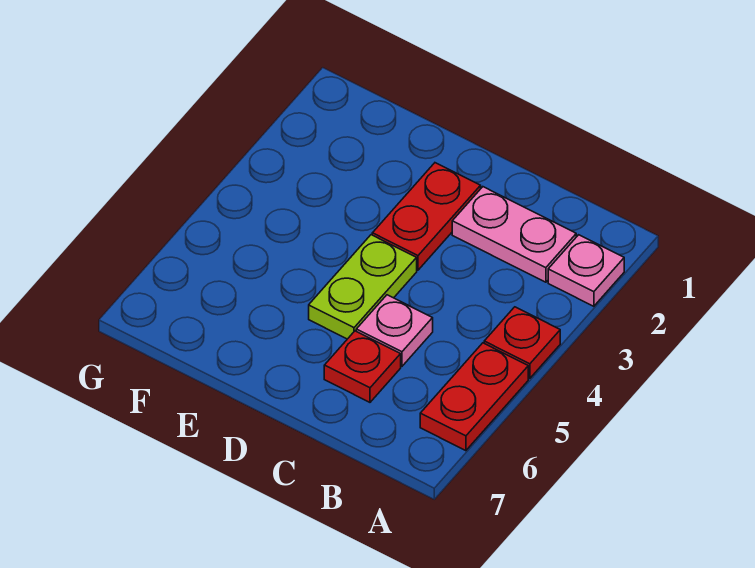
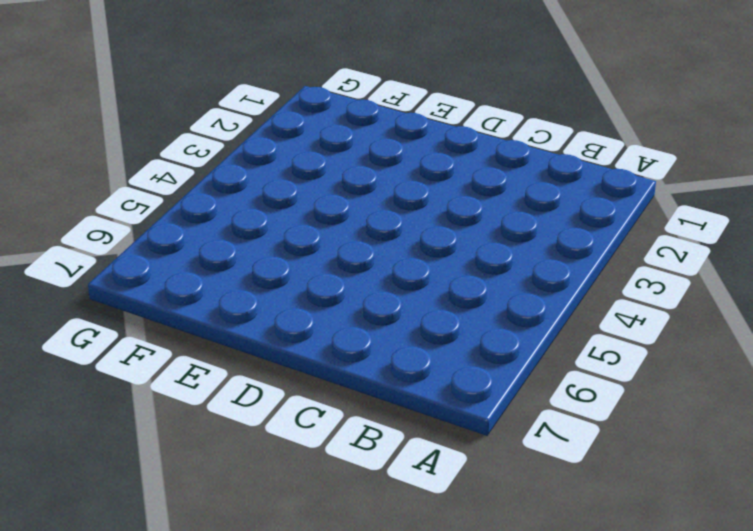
none -> pink 1x1 plate [548,235,624,306]
none -> red 1x1 plate [484,307,560,378]

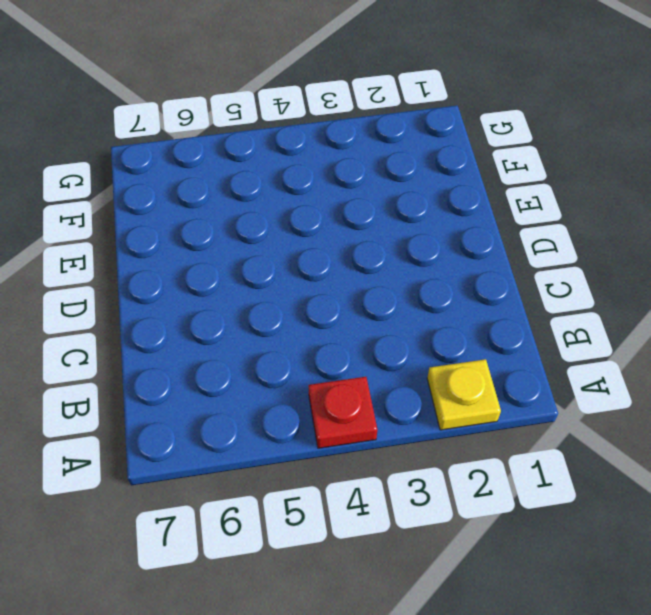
yellow 1x1 plate [427,359,501,430] -> pink 1x1 plate [548,235,624,306]
none -> red 1x2 plate [420,343,528,451]
none -> pink 1x2 plate [452,187,576,282]

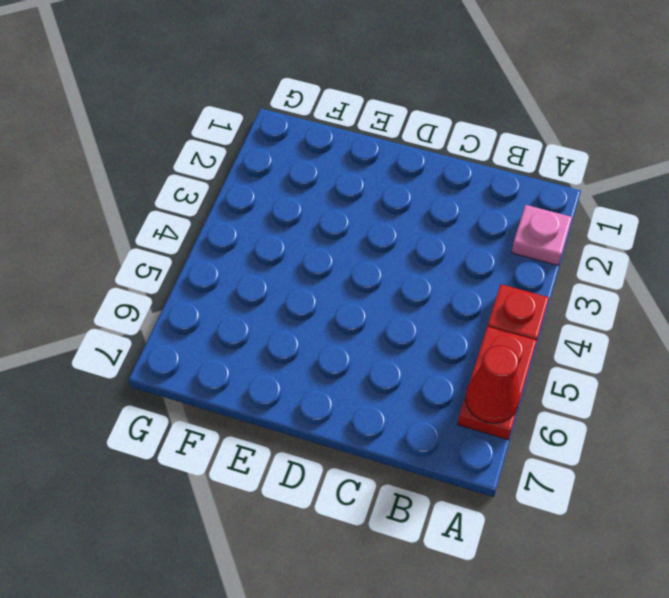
red 1x1 cone [466,346,520,423] -> none
none -> pink 1x2 plate [452,187,576,282]
none -> pink 1x1 plate [356,295,433,366]

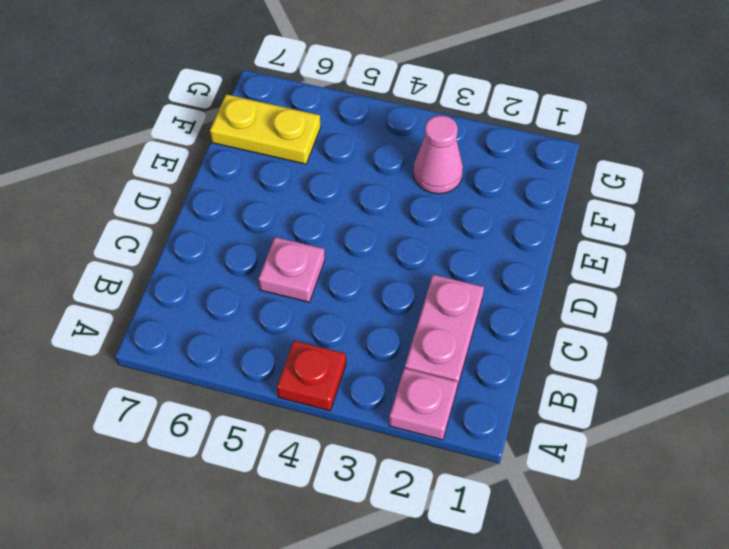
pink 1x1 cone [413,116,463,194] -> none
yellow 1x2 plate [210,94,321,164] -> none
none -> red 1x2 plate [420,343,528,451]
none -> red 1x1 plate [324,331,401,402]

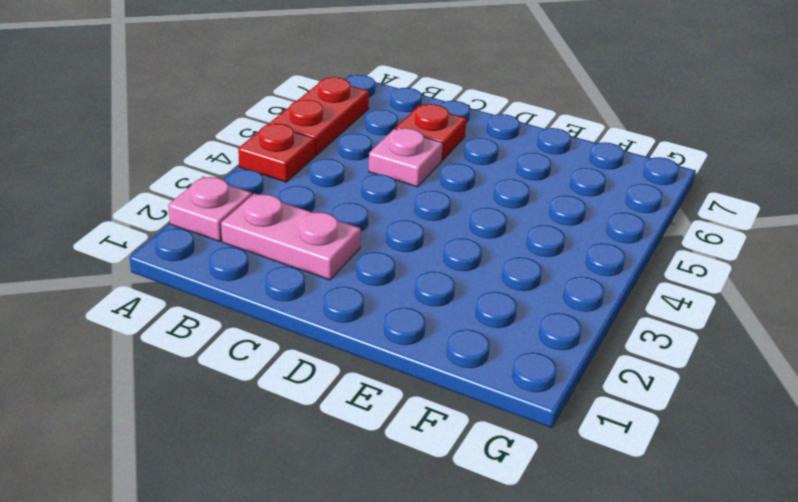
none -> red 1x2 plate [372,163,481,270]
none -> lime 1x2 plate [309,235,417,339]

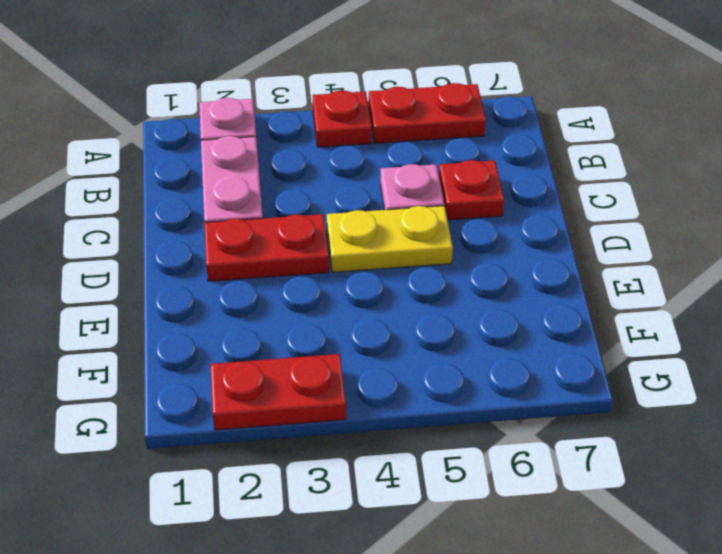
yellow 1x2 plate [327,206,453,272] -> lime 1x2 plate [309,235,417,339]
red 1x2 plate [210,354,346,430] -> none

